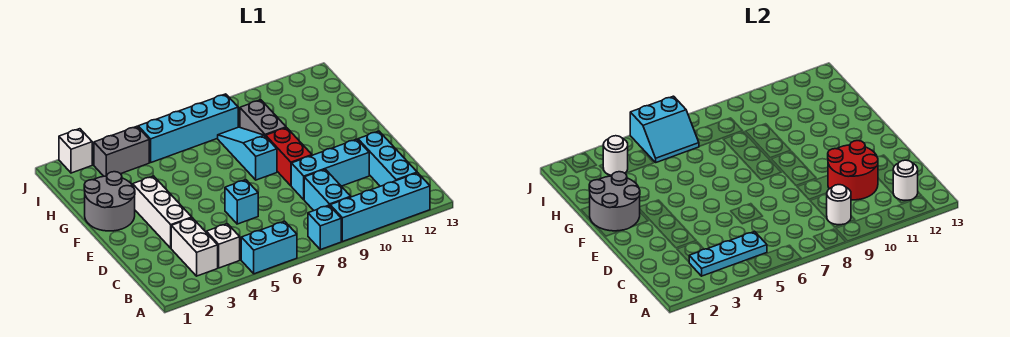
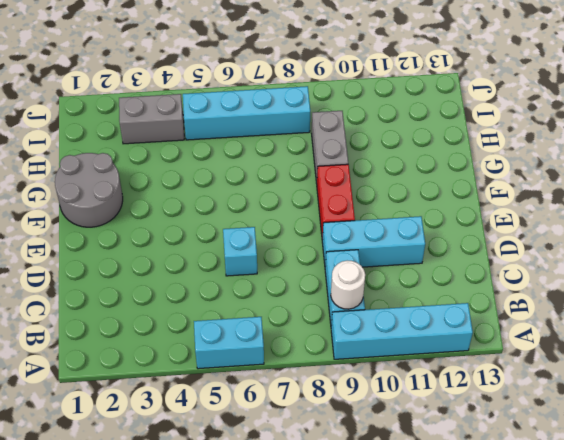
none -> cyan 1x1 brick [308,205,341,250]
none -> white 1x2 brick [171,218,218,276]
none -> white 1x1 brick [206,224,240,268]

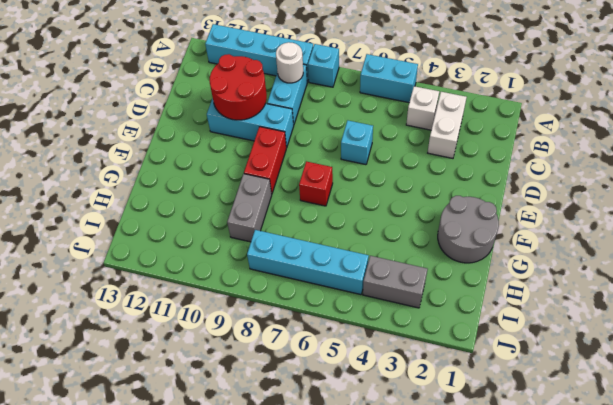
red 1x1 brick [299,161,333,206] -> none
none -> cyan 1x3 brick [358,131,417,186]
none -> white 1x3 brick [133,176,192,248]
none -> cyan 1x3 slope [218,127,277,180]

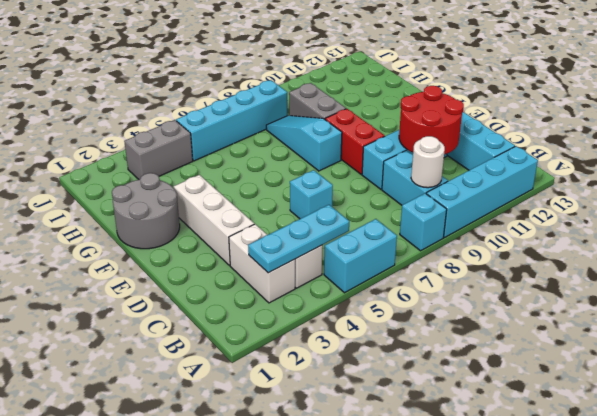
none -> white 1x1 brick [59,129,92,173]
none -> white 1x1 round brick [893,160,918,200]
none -> grey 2x2 round brick [589,172,640,231]

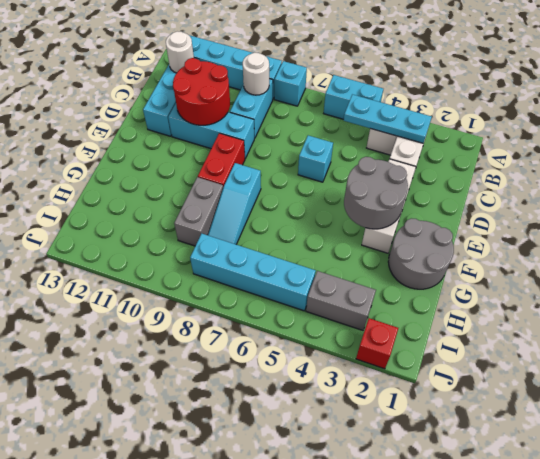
grey 2x2 round brick [344,157,408,229] -> grey 2x2 round brick moved to [589,172,640,231]
red 1x1 brick [356,318,398,369] -> white 1x1 brick [59,129,92,173]
none -> white 1x1 round brick [603,136,628,175]
none -> cyan 2x2 slope [630,96,699,162]

